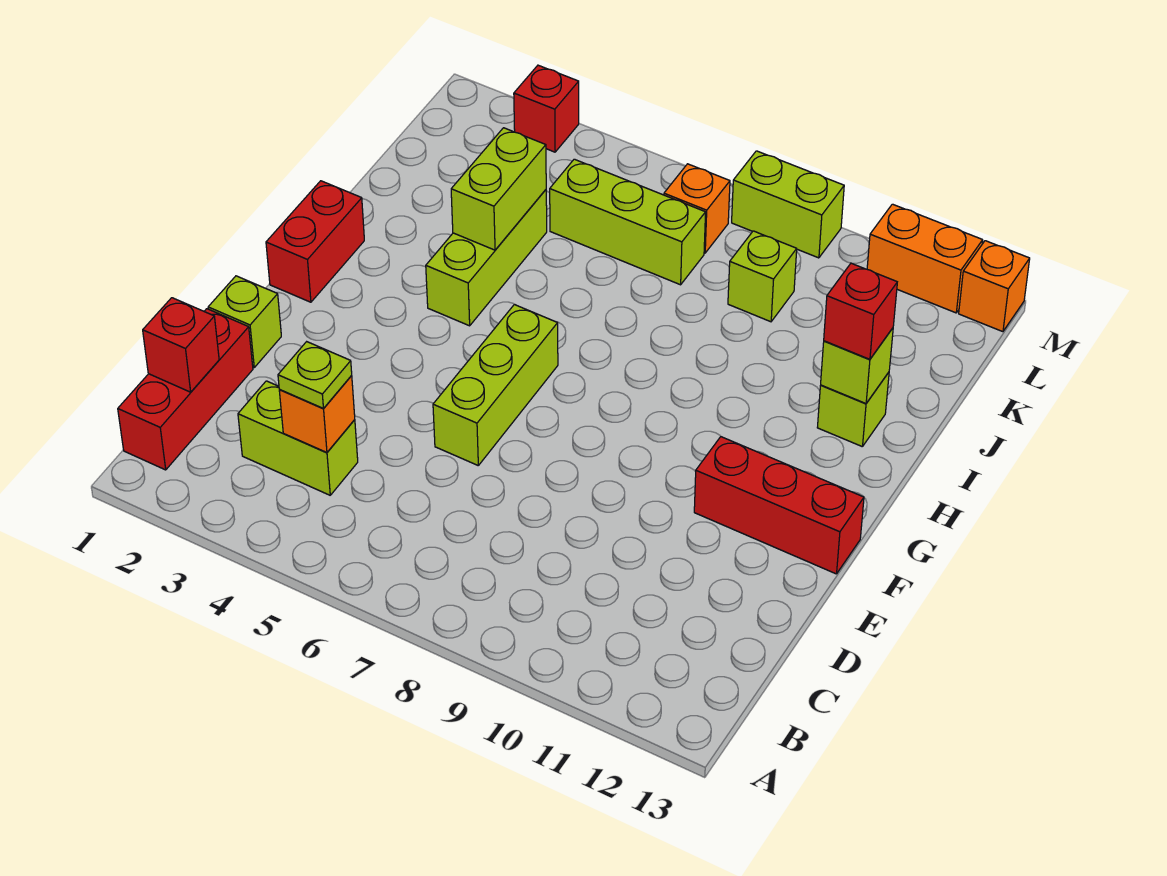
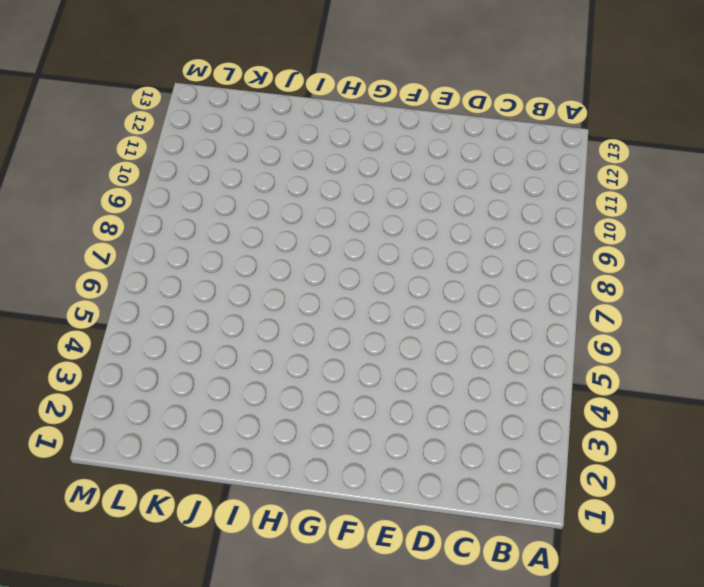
none -> red 1x3 brick [118,309,253,470]
none -> lime 1x2 brick [238,381,358,495]
none -> lime 1x1 brick [208,276,281,368]

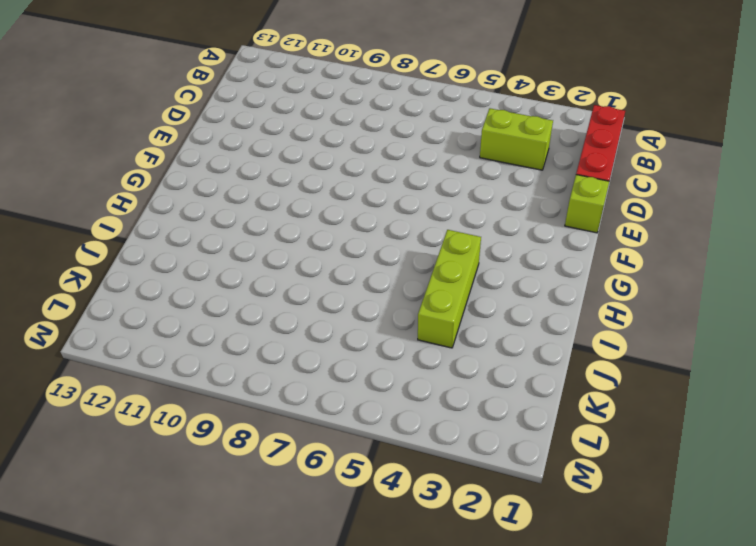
none -> lime 1x3 brick [433,305,558,465]
none -> red 1x3 brick [694,437,864,574]
none -> red 1x2 brick [266,181,364,302]

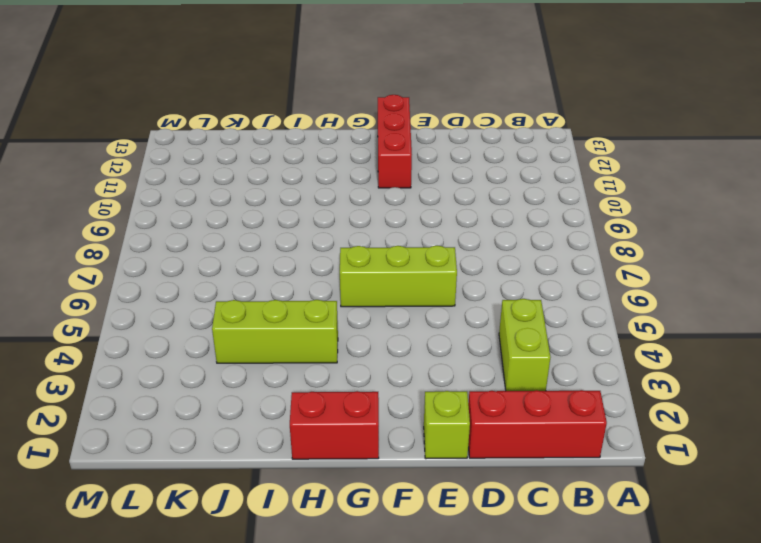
none -> lime 1x1 brick [817,372,889,447]
none -> lime 1x3 brick [550,159,706,285]
none -> lime 1x1 brick [728,231,797,322]

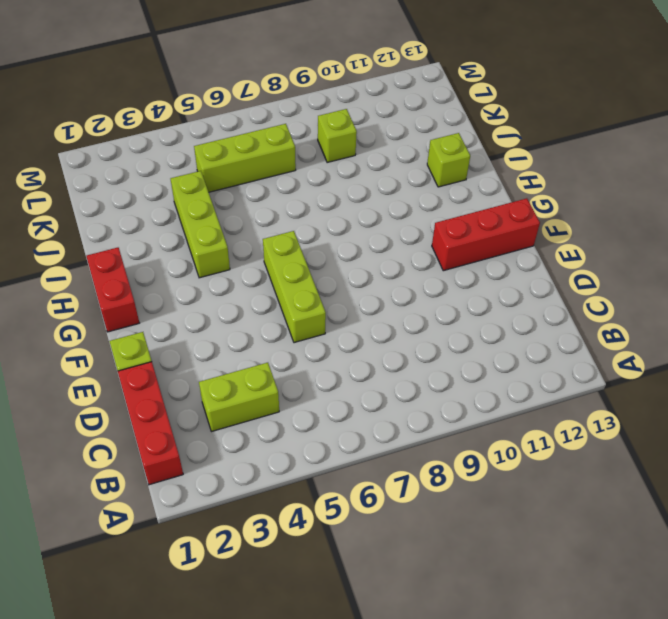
none -> orange 1x1 brick [664,164,730,253]
none -> red 1x1 brick [514,65,579,152]
none -> lime 1x2 brick [732,151,844,258]

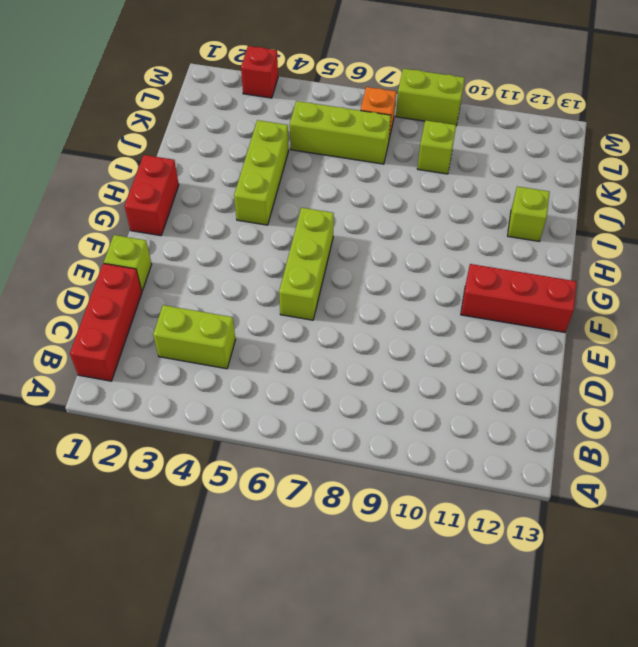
none -> orange 1x2 brick [867,204,983,313]
none -> orange 1x1 brick [959,241,1030,332]
none -> red 1x1 brick [143,298,219,392]

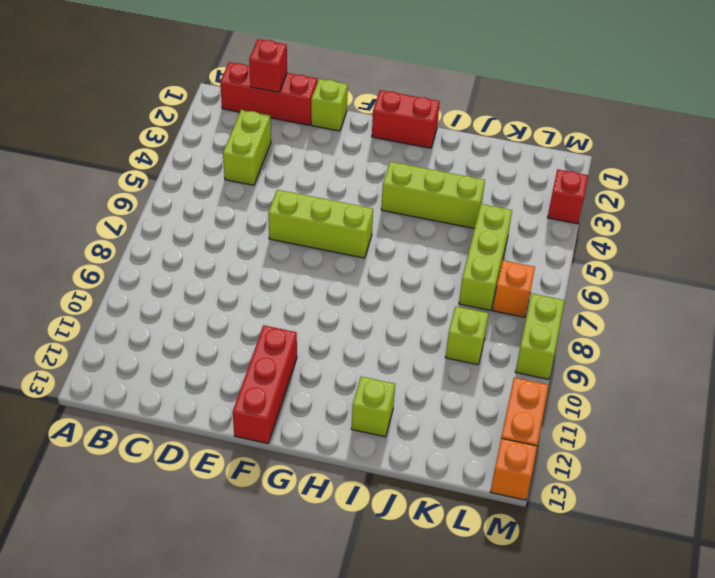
none -> orange 1x1 brick [279,375,355,452]
none -> lime 1x2 brick [451,128,546,250]
none -> lime 1x1 brick [821,328,893,403]

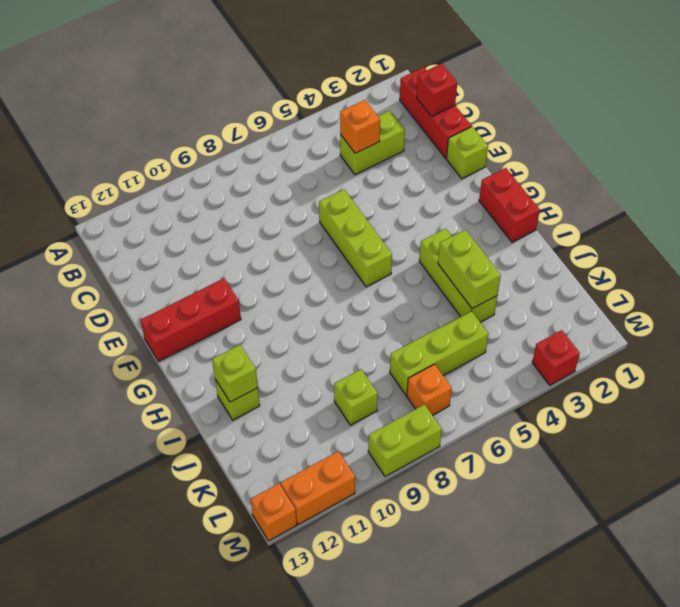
none -> lime 1x1 plate [278,342,352,408]
none -> red 1x1 brick [824,263,897,359]

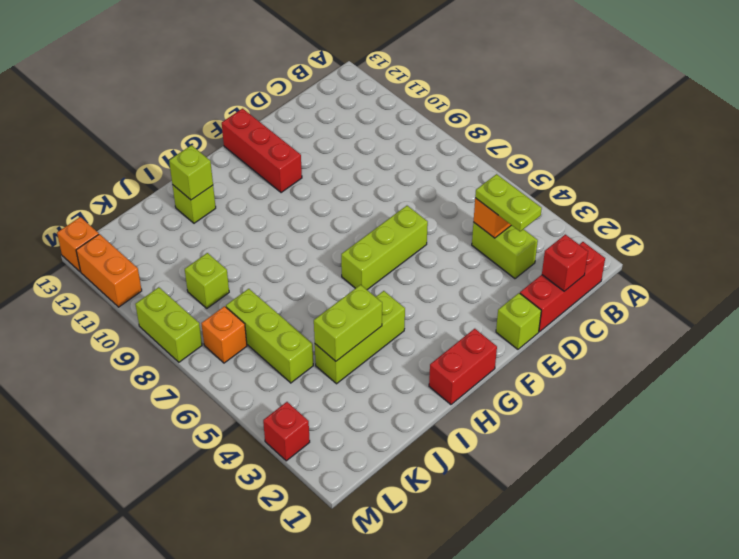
lime 1x2 plate [475,174,542,231] -> lime 1x1 plate [278,342,352,408]
none -> red 1x1 brick [824,263,897,359]

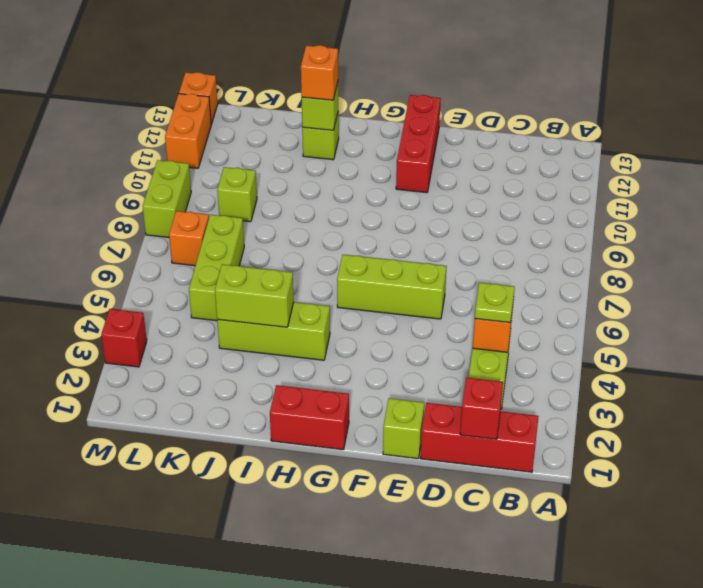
orange 1x1 brick [301,45,338,100] -> red 1x1 brick [824,263,897,359]

